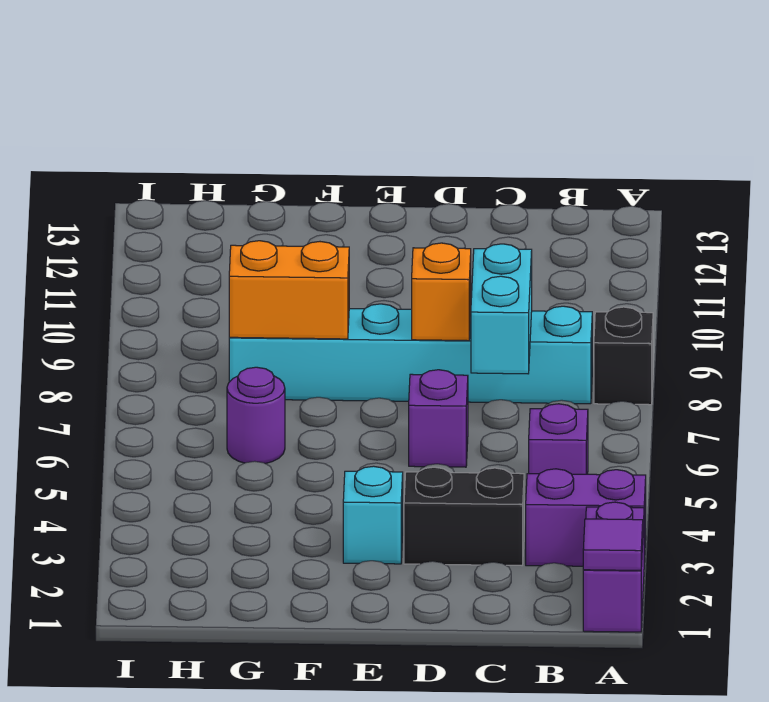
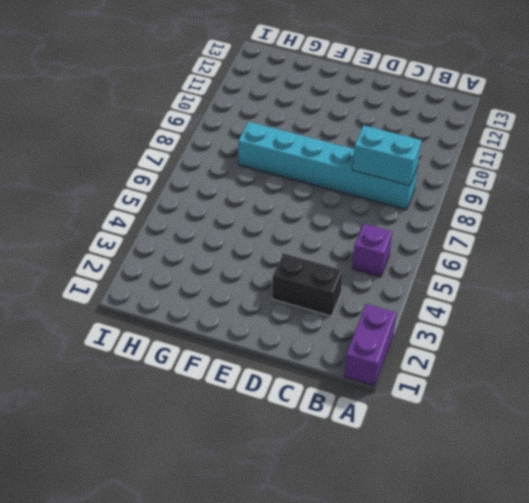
cyan 1x2 brick [353,125,421,185] -> cyan 1x2 brick turned to [471,244,532,374]
none -> purple 1x2 brick [526,469,646,566]
none -> black 1x1 brick [594,307,653,405]
none -> purple 1x1 brick [409,370,468,467]

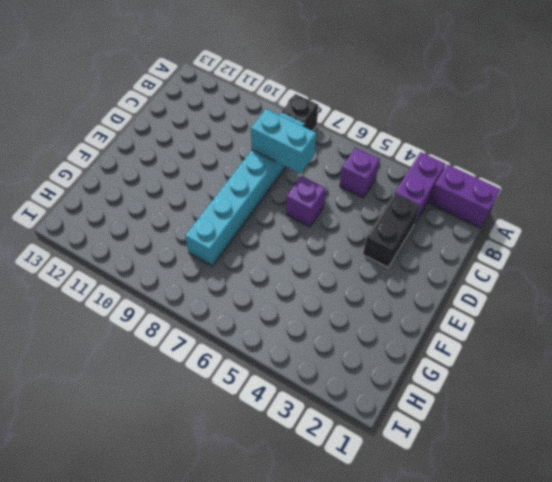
none -> cyan 1x1 brick [343,466,403,564]
none -> purple 1x1 round brick [227,367,285,464]
none -> purple 1x1 tile [583,519,643,570]

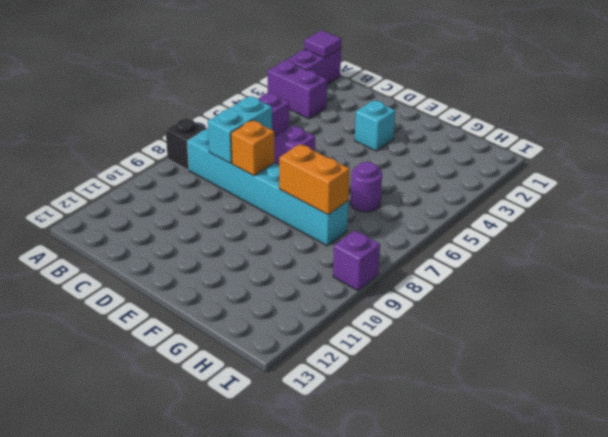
purple 1x1 brick [333,230,380,291] -> none
none -> black 1x2 brick [404,467,524,565]

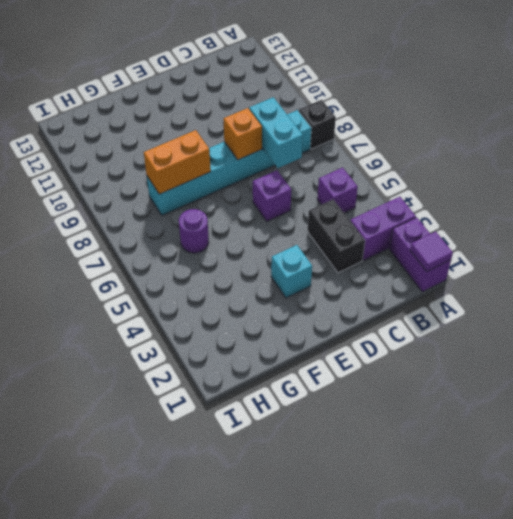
black 1x2 brick [308,199,365,273] -> black 1x2 brick turned to [404,467,524,565]

